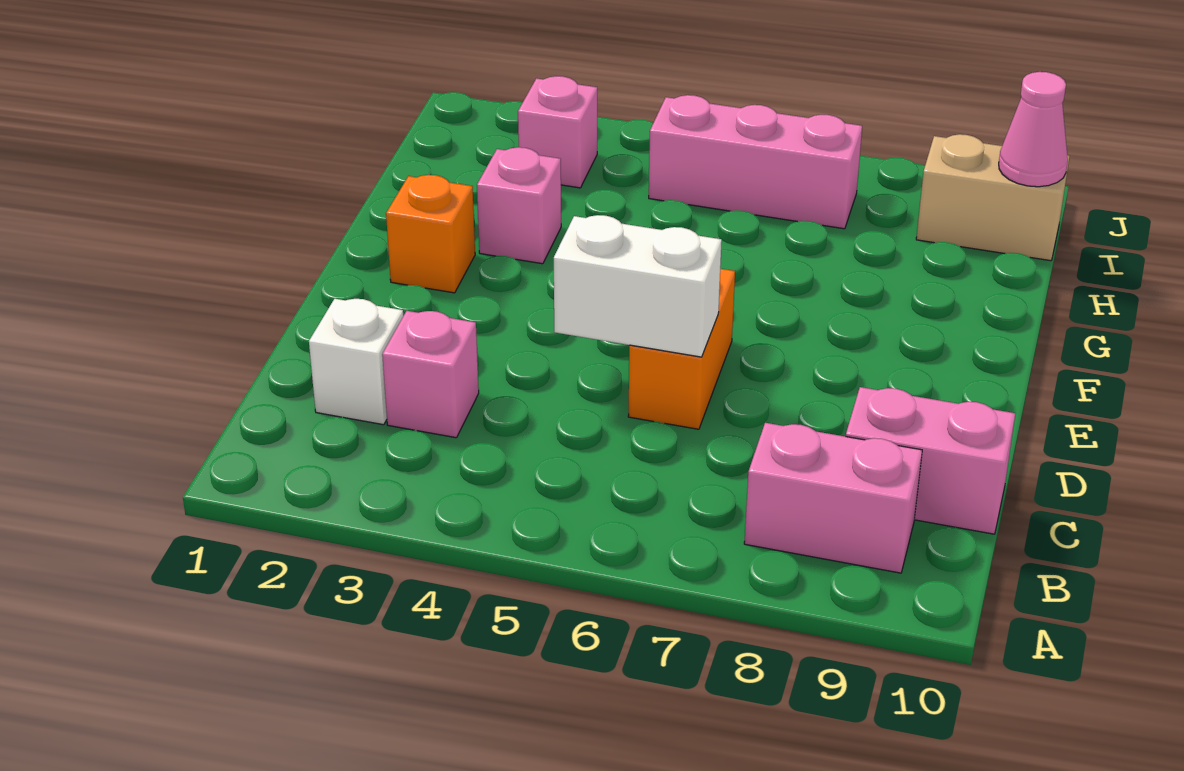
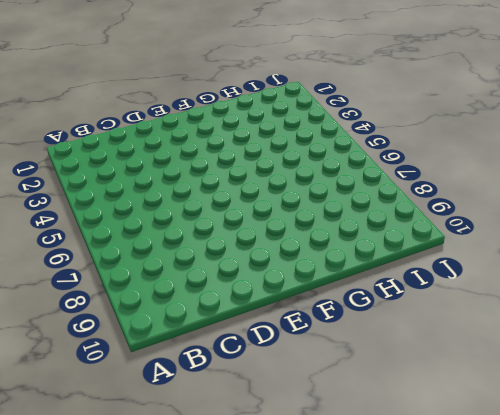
none -> pink 1x2 brick [744,423,922,573]
none -> white 1x1 brick [309,299,403,425]
none -> pink 1x1 brick [382,311,479,438]

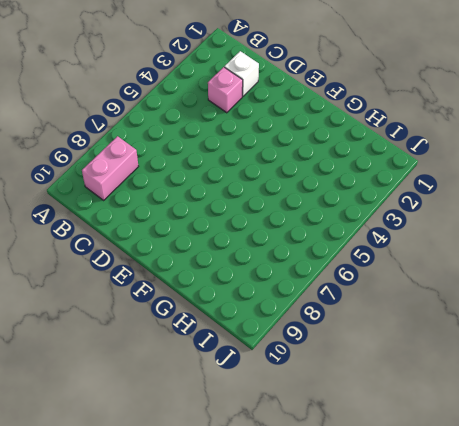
none -> pink 1x2 brick [846,387,1015,534]
none -> orange 1x2 brick [628,269,735,429]
none -> orange 1x1 brick [386,175,475,293]

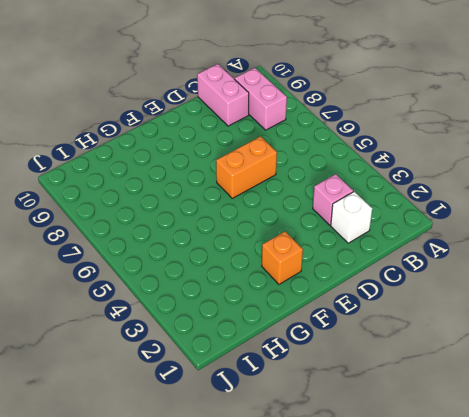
none -> pink 1x1 brick [477,147,561,264]
none -> pink 1x1 brick [518,76,597,188]
none -> pink 1x3 brick [649,95,862,229]

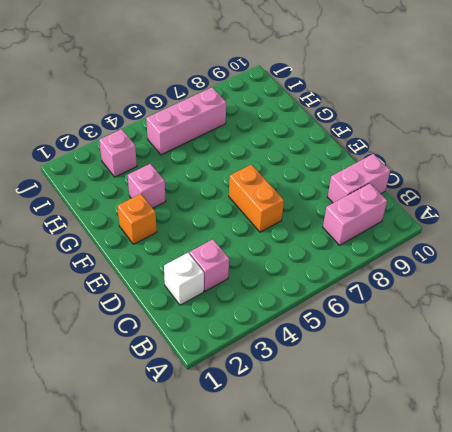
none -> tan 1x2 brick [916,134,1069,261]
none -> white 1x2 brick [554,215,722,357]
none -> pink 1x1 cone [999,72,1068,187]

